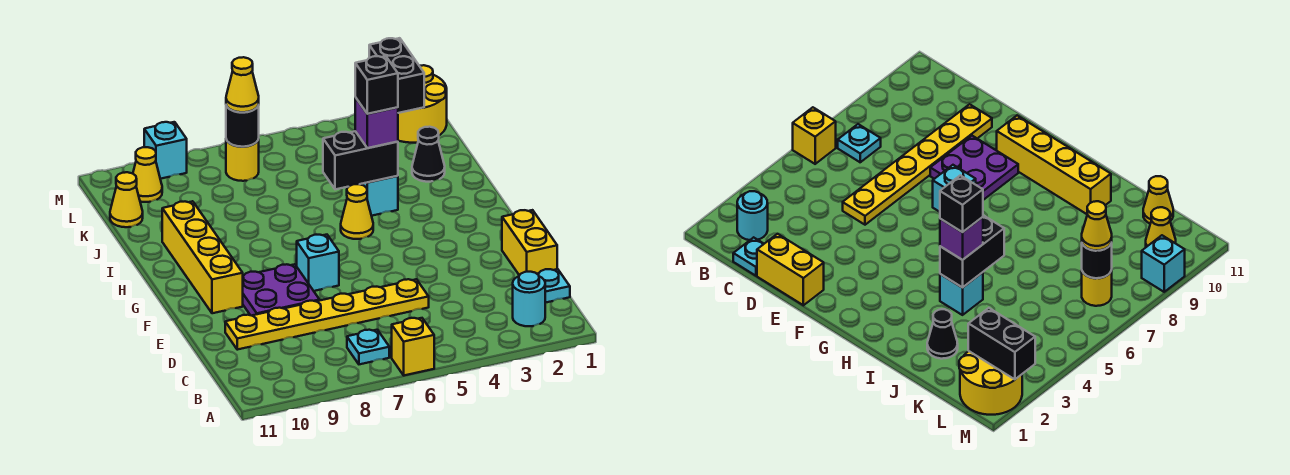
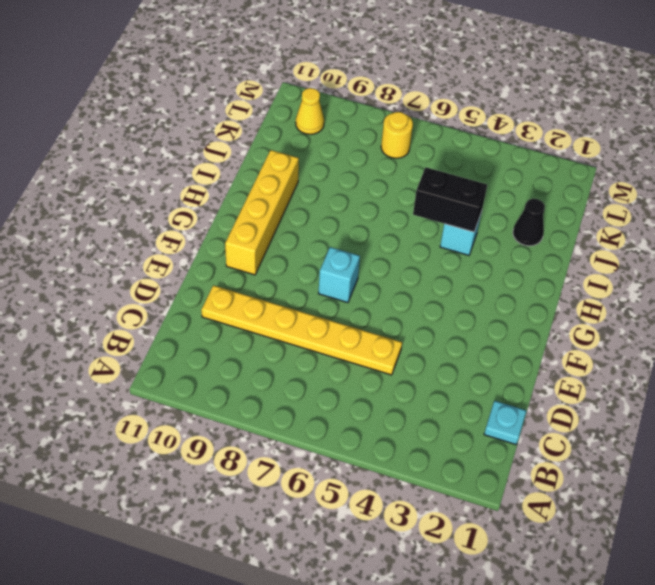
none -> yellow 1x1 brick [392,318,434,375]
none -> cyan 1x1 round brick [513,272,545,326]
none -> cyan 1x1 plate [347,330,389,364]

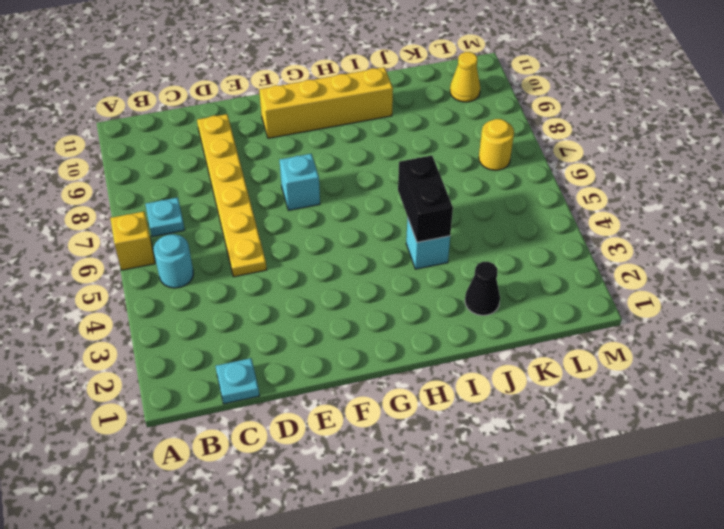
cyan 1x1 round brick [154,234,193,288] -> cyan 1x1 round brick moved to [513,272,545,326]
none -> yellow 1x2 brick [502,210,557,275]
none -> purple 2x2 plate [243,264,320,316]
none -> yellow 1x1 cone [341,184,373,239]

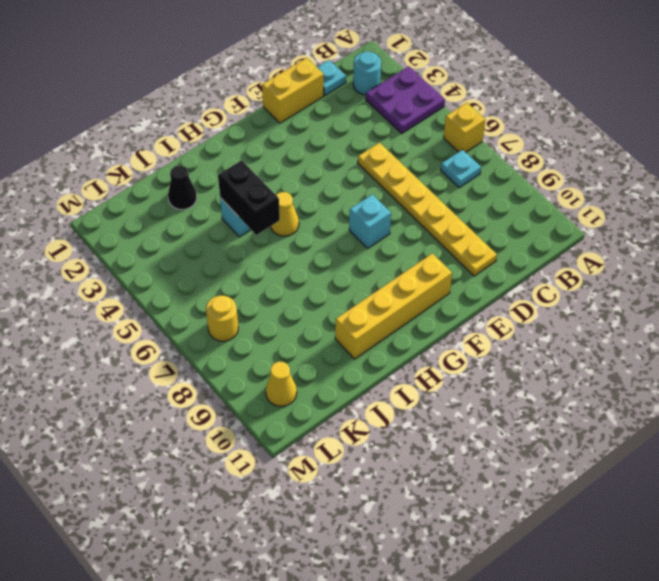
purple 2x2 plate [366,66,445,133] -> purple 2x2 plate moved to [243,264,320,316]
none -> yellow 1x1 cone [110,172,143,227]
none -> yellow 2x2 round brick [398,65,447,143]
none -> cyan 1x1 brick [144,122,187,179]

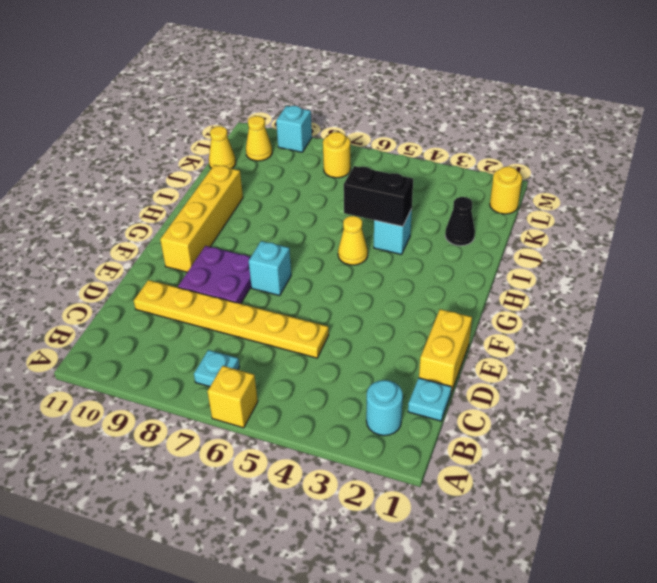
yellow 1x1 round brick [490,167,522,214] -> yellow 2x2 round brick [398,65,447,143]
none -> black 1x2 brick [369,38,424,113]
none -> black 1x1 round brick [226,105,259,147]
none -> purple 1x1 brick [355,97,398,148]

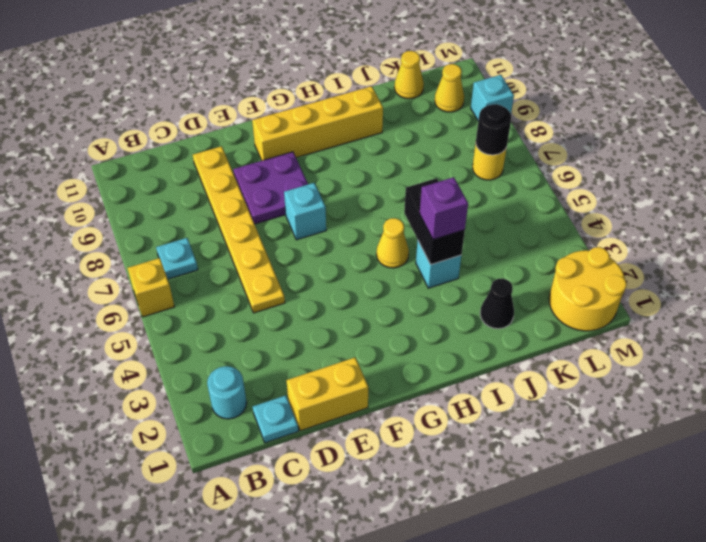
none -> black 1x2 brick [369,38,424,113]
none -> yellow 1x1 cone [226,57,259,112]
none -> black 1x1 brick [355,56,398,114]

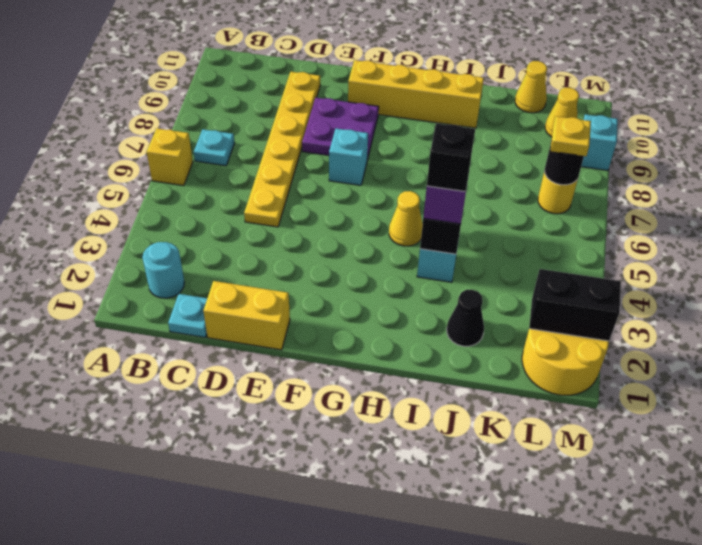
yellow 1x1 plate [551,116,591,156] -> yellow 1x1 cone [226,57,259,112]

